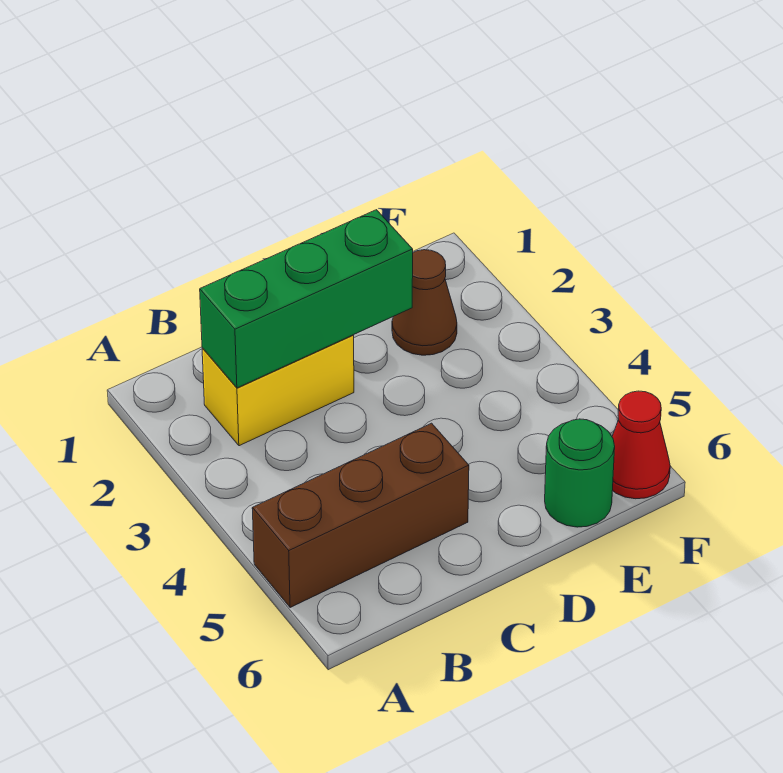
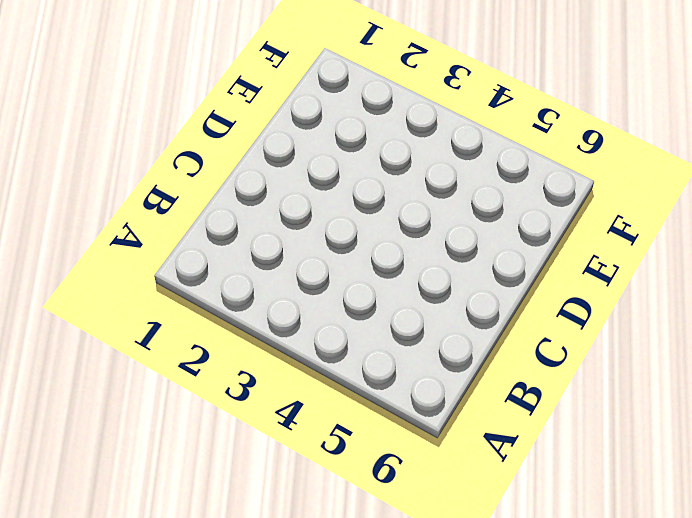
none -> brown 1x3 brick [252,423,469,608]
none -> yellow 1x2 brick [202,335,354,446]

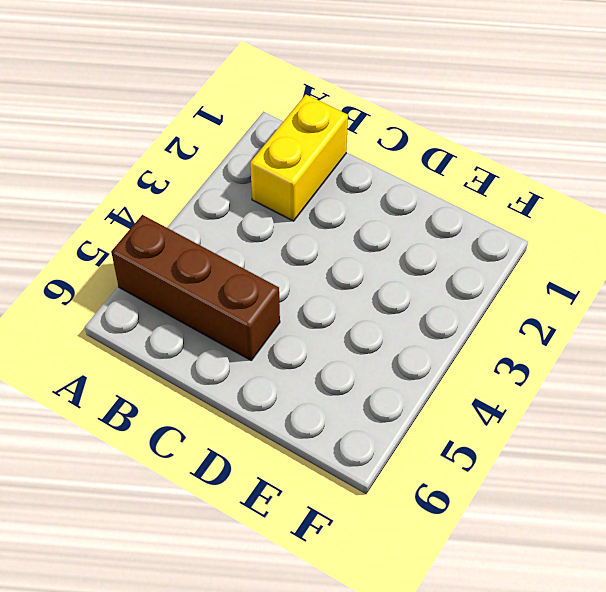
yellow 1x2 brick [250,95,348,221] -> yellow 1x2 brick turned to [202,335,354,446]
none -> brown 1x1 cone [392,250,457,355]
none -> green 1x1 round brick [545,419,615,527]

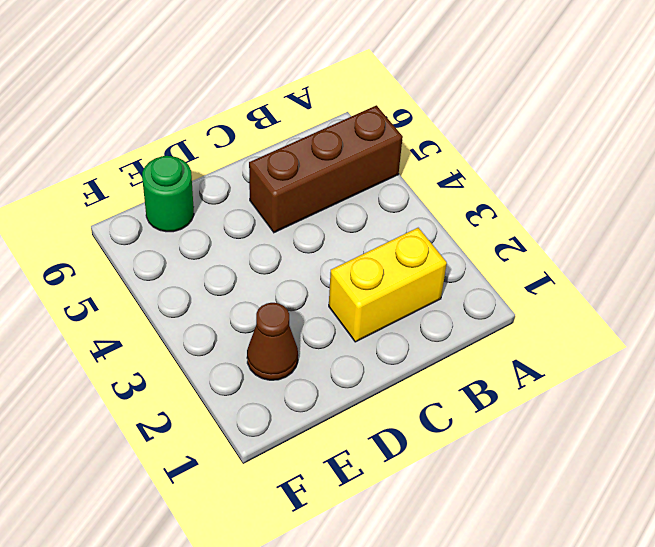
none -> red 1x1 cone [612,391,670,499]
none -> green 1x3 brick [200,210,413,388]

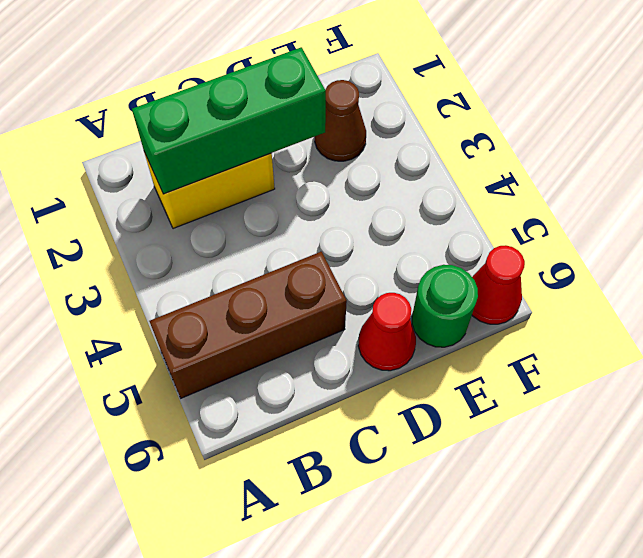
red 1x1 cone [358,293,416,371] -> none

